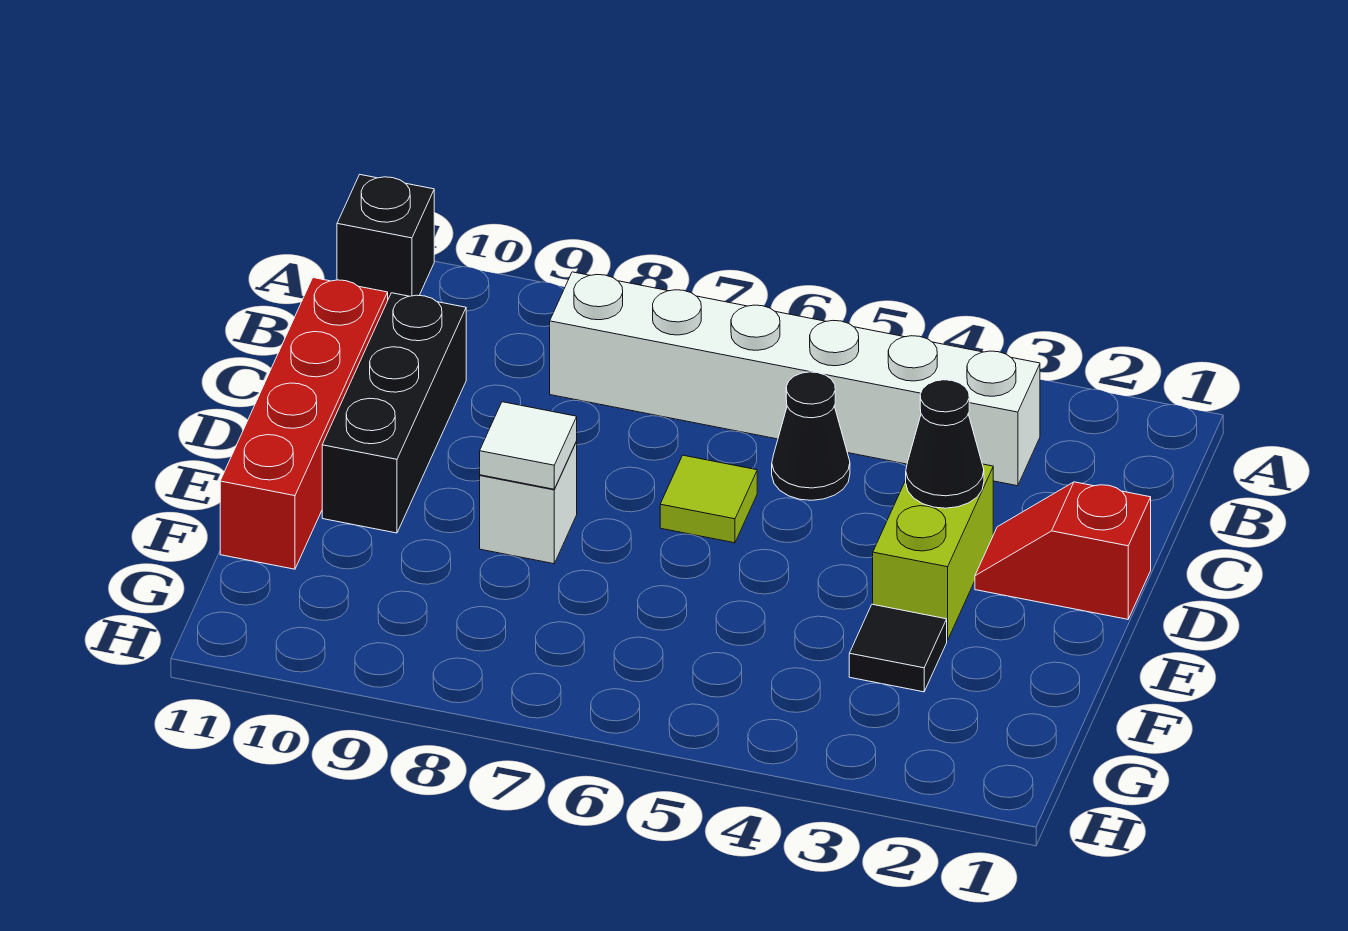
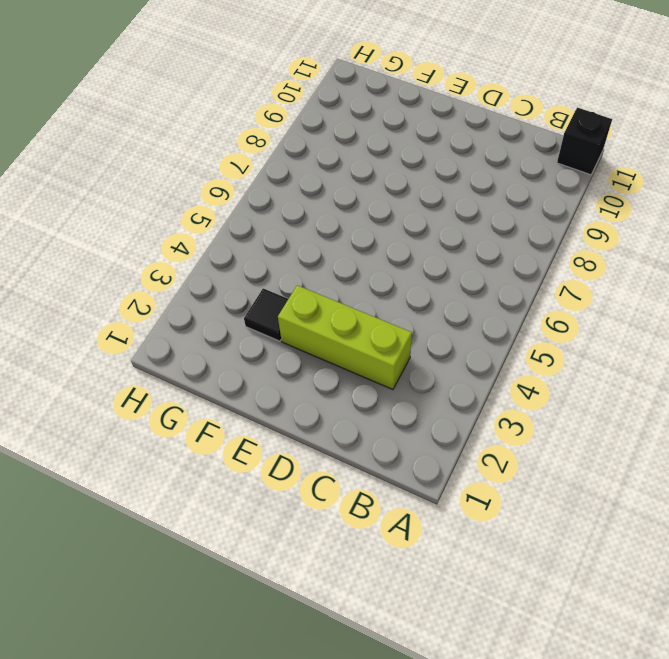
lime 1x3 brick [278,285,412,390] -> lime 1x2 brick [873,464,993,640]
none -> white 1x6 brick [550,272,1040,486]
none -> black 1x1 cone [772,372,850,500]
none -> black 1x3 brick [322,293,466,533]

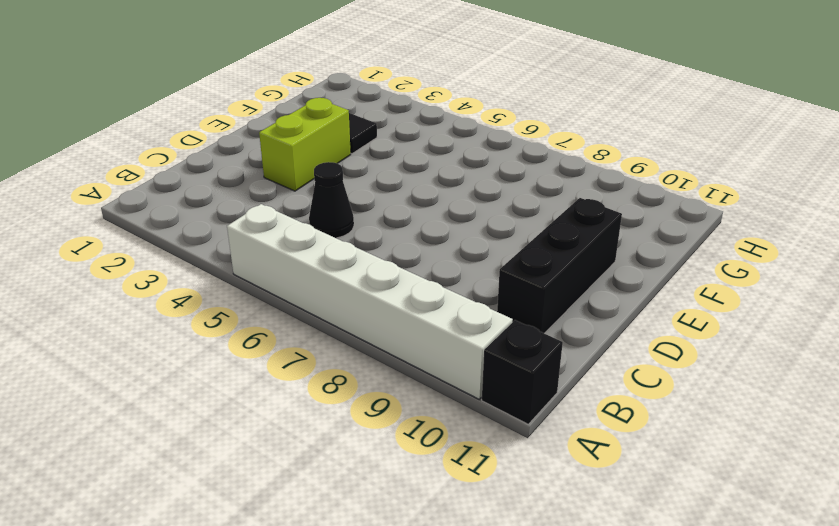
white 1x6 brick [227,204,513,399] -> white 1x6 brick moved to [550,272,1040,486]
none -> red 1x4 brick [220,278,388,569]
none -> red 1x2 slope [975,482,1151,619]
none -> lime 1x1 tile [660,455,757,543]

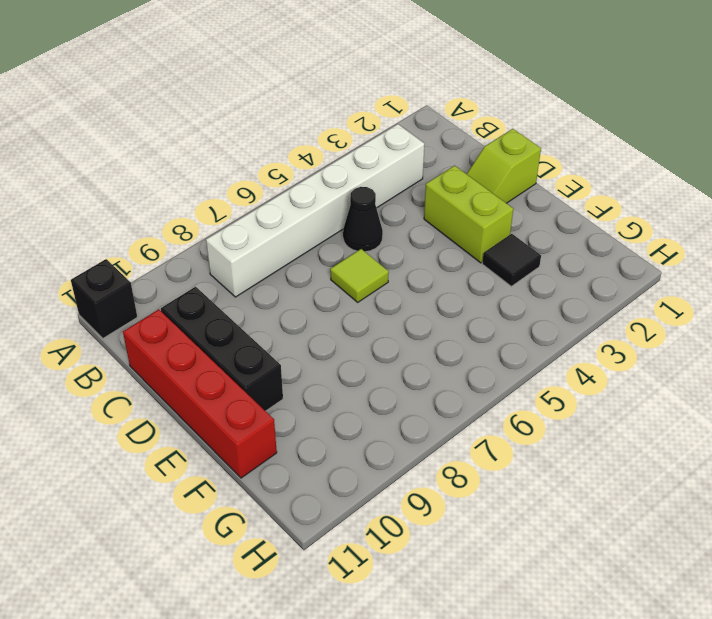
lime 1x2 slope [467,129,541,203] -> red 1x2 slope [975,482,1151,619]
none -> white 1x1 brick [480,441,577,564]
none -> black 1x1 cone [906,380,984,508]
none -> white 1x1 tile [480,402,577,489]

